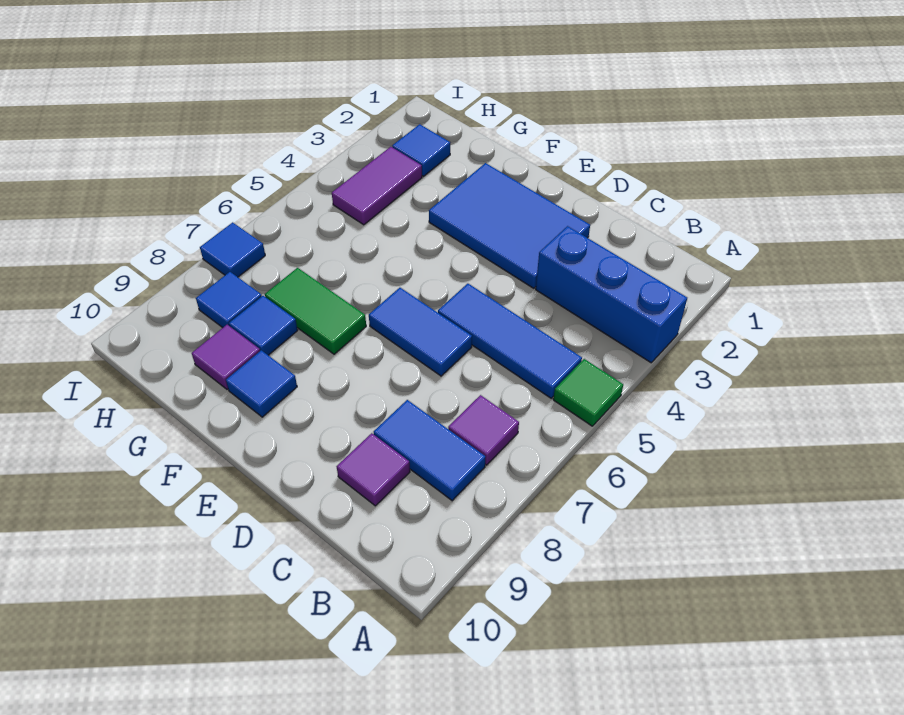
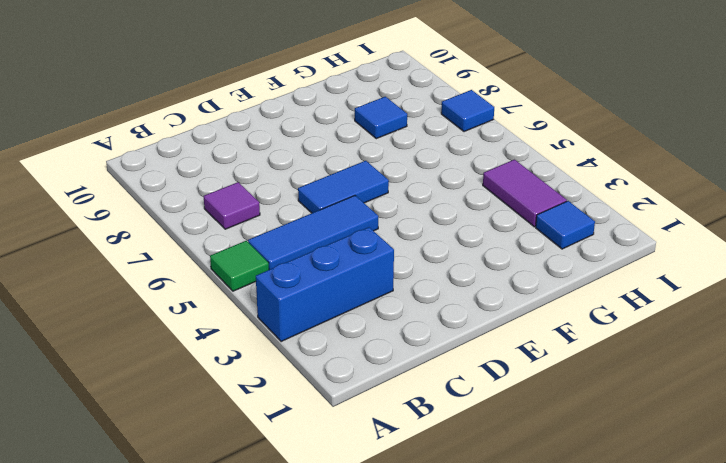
none -> blue 1x2 tile [374,400,485,501]
none -> purple 1x1 tile [337,433,410,506]
none -> blue 2x3 tile [429,163,590,288]

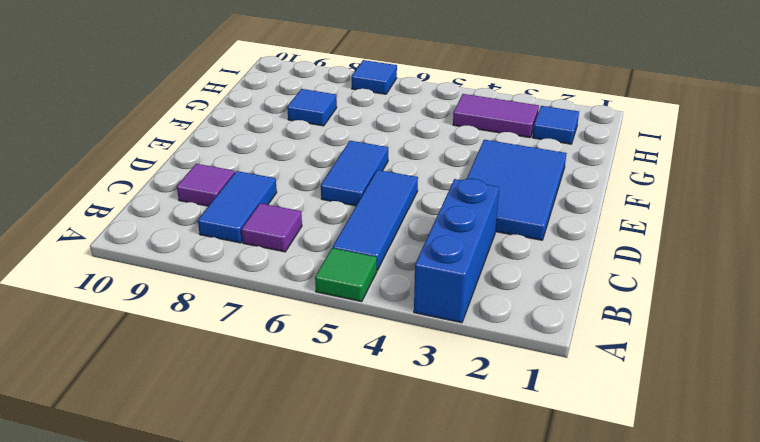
none -> green 1x2 tile [265,268,366,354]
none -> blue 1x1 tile [226,350,297,417]
none -> purple 1x1 tile [192,325,260,390]

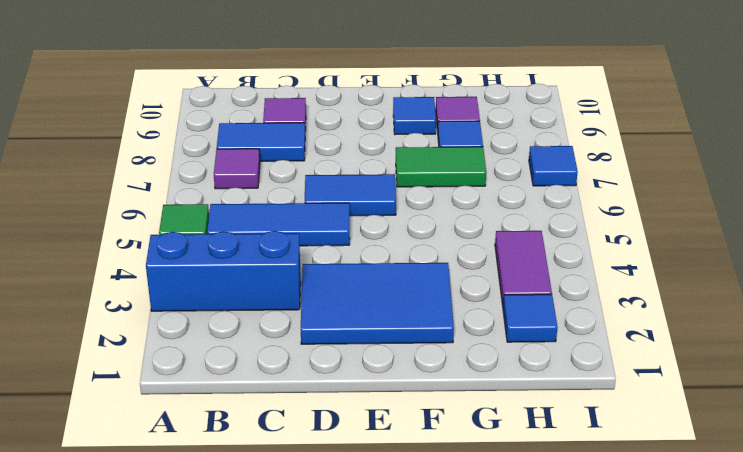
none -> blue 1x1 tile [196,272,262,328]

